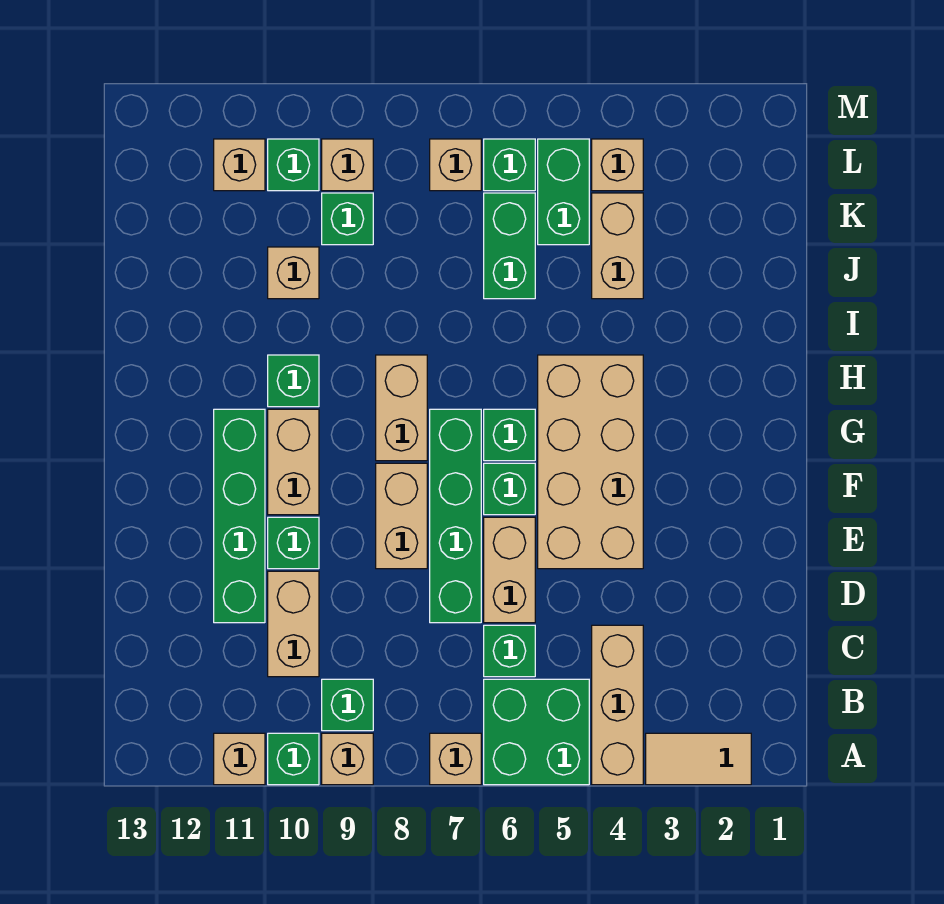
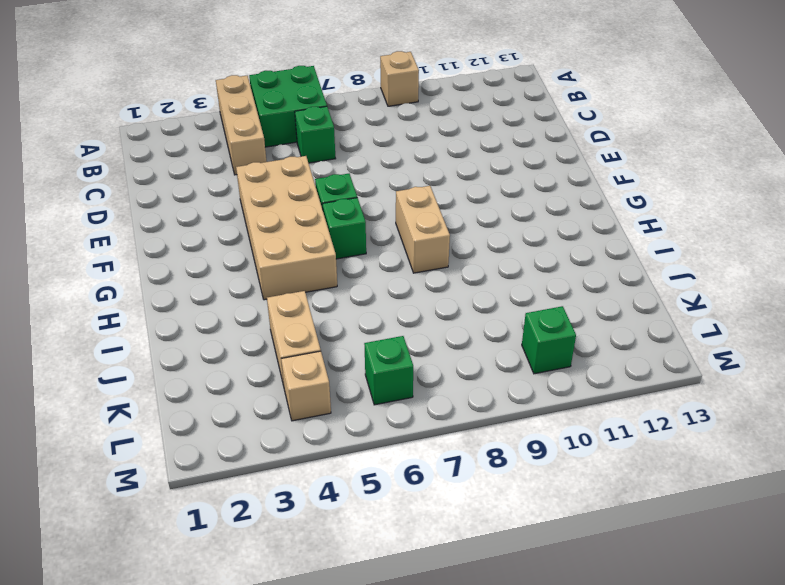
none -> tan 1x2 tile [646,733,751,785]
none -> tan 1x1 brick [430,733,481,785]
none -> green 1x1 brick [268,733,319,785]
none -> tan 1x1 brick [214,733,265,785]

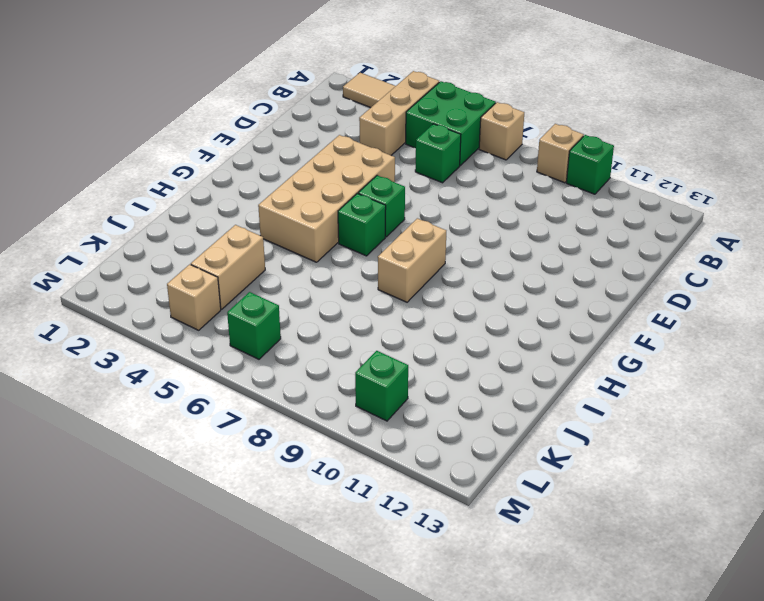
none -> tan 1x1 brick [214,733,265,785]
none -> green 1x1 brick [322,679,373,731]
none -> tan 1x2 brick [268,571,319,677]
none -> tan 1x2 brick [484,517,535,623]

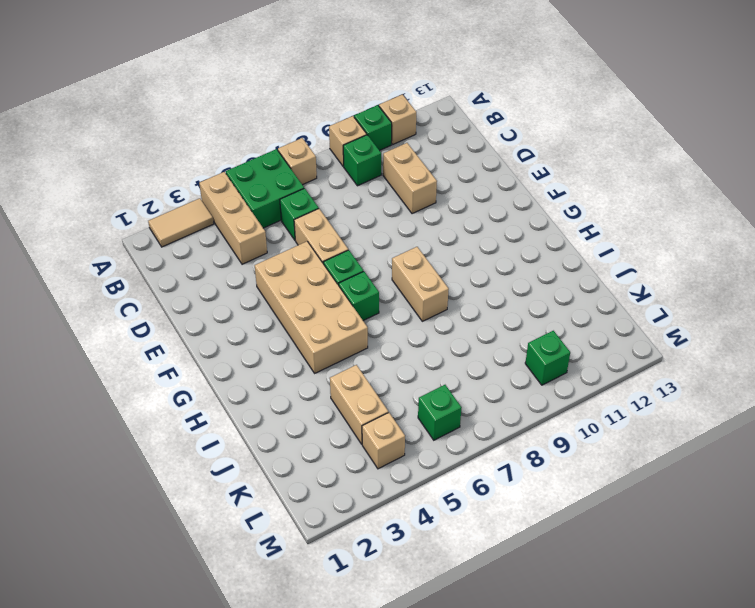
none -> green 1x4 brick [430,409,481,623]
none -> green 1x4 brick [214,409,265,623]
none -> tan 1x2 brick [376,463,427,569]
none -> green 1x1 brick [268,517,319,569]

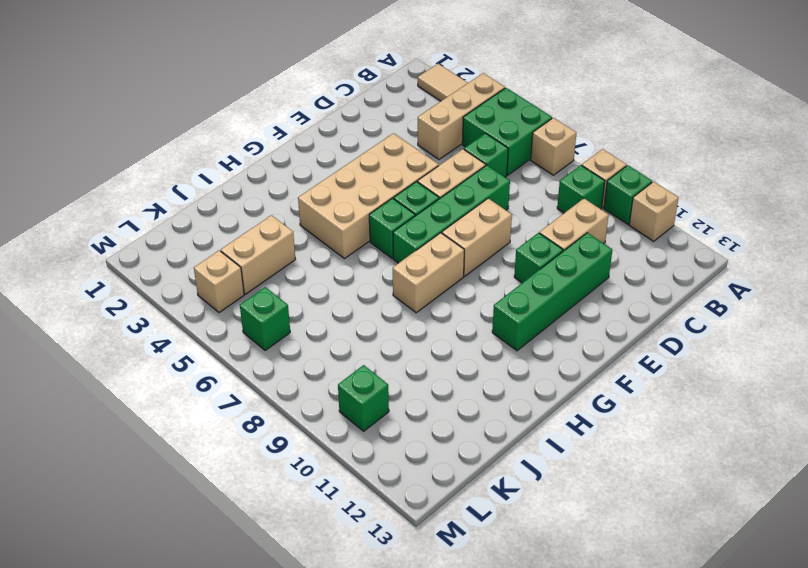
none -> tan 1x2 brick [268,409,319,515]
none -> green 1x1 brick [268,355,319,407]
none -> green 1x2 brick [484,193,535,299]
none -> tan 1x1 brick [268,247,319,299]

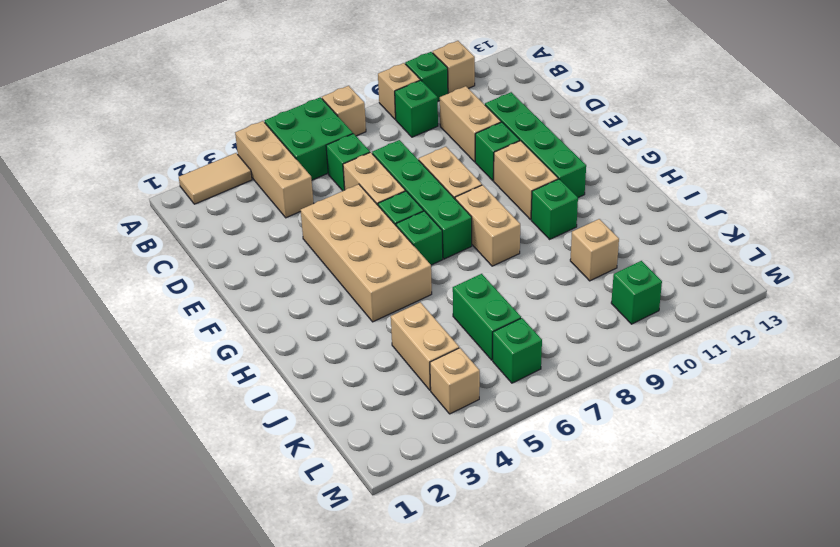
none -> green 1x2 brick [538,139,589,245]
none -> green 1x1 brick [322,193,373,245]
none -> tan 1x1 brick [430,139,481,191]
none -> tan 1x1 brick [322,139,373,191]

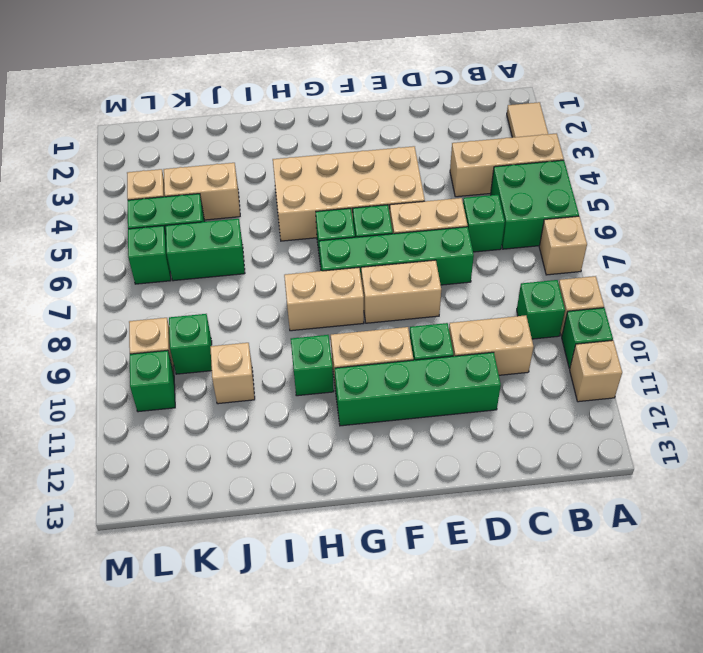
none -> tan 1x1 brick [430,139,481,191]
none -> tan 1x1 brick [214,139,265,191]

